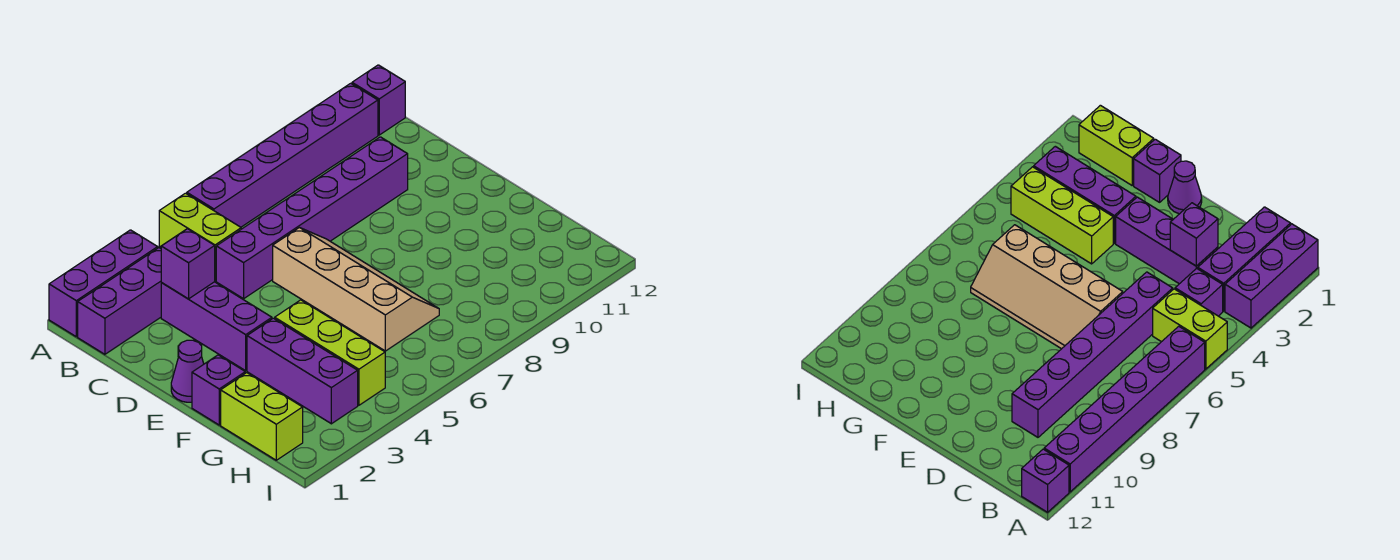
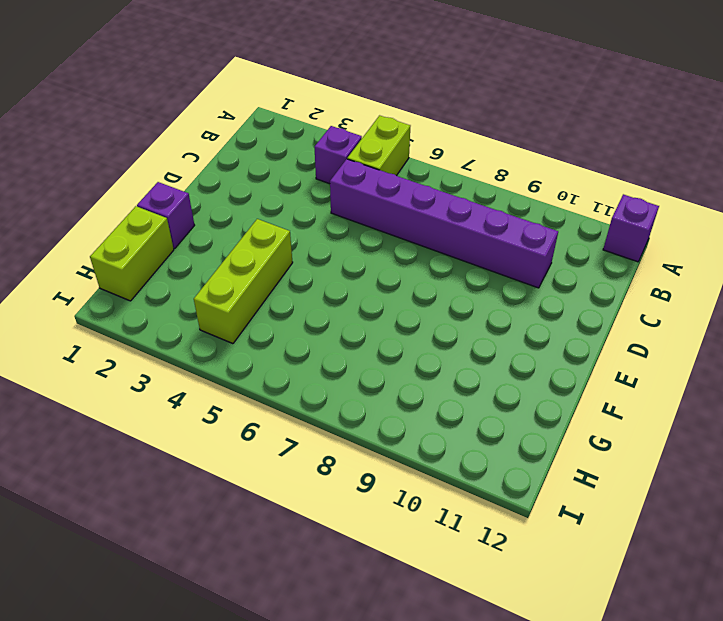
none -> purple 1x3 brick [49,230,158,337]
none -> purple 1x6 brick [187,83,378,227]
none -> purple 1x3 brick [78,248,161,354]

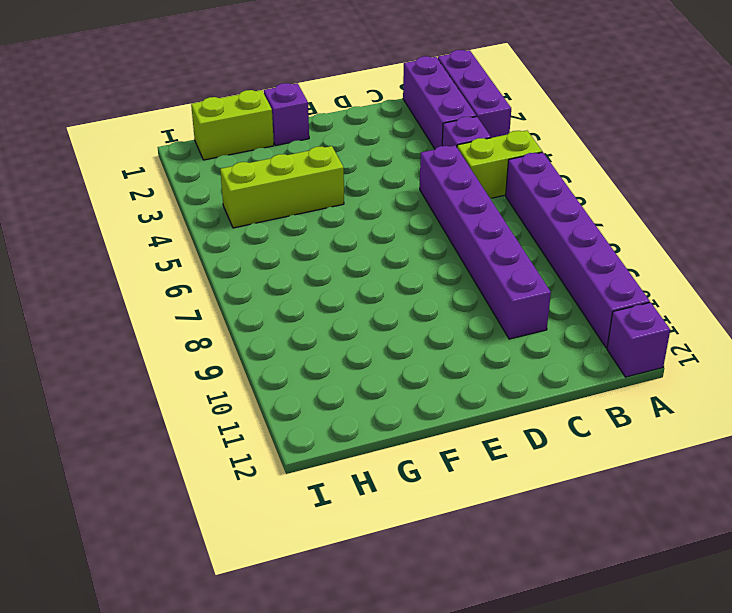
none -> purple 1x3 brick [161,282,272,371]
none -> tan 2x4 slope [273,228,439,351]
none -> purple 1x1 cone [171,340,204,402]

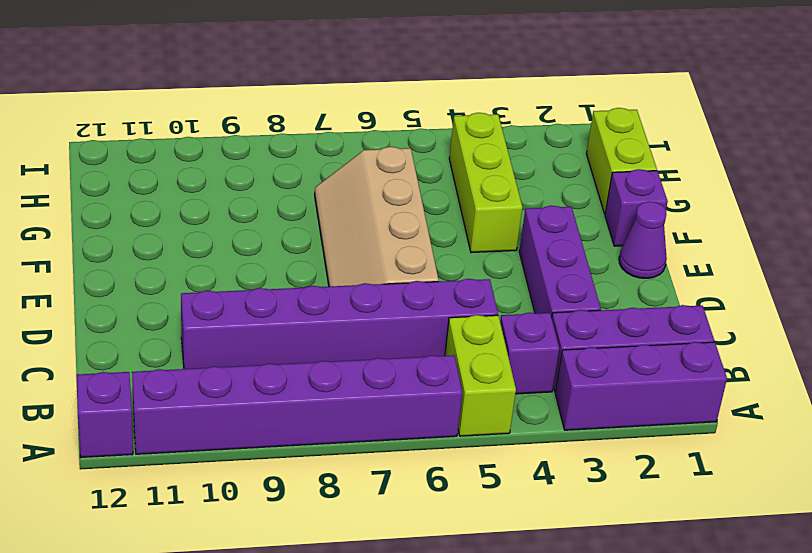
none -> purple 1x3 brick [247,318,358,424]
none -> purple 1x1 brick [161,229,215,299]

